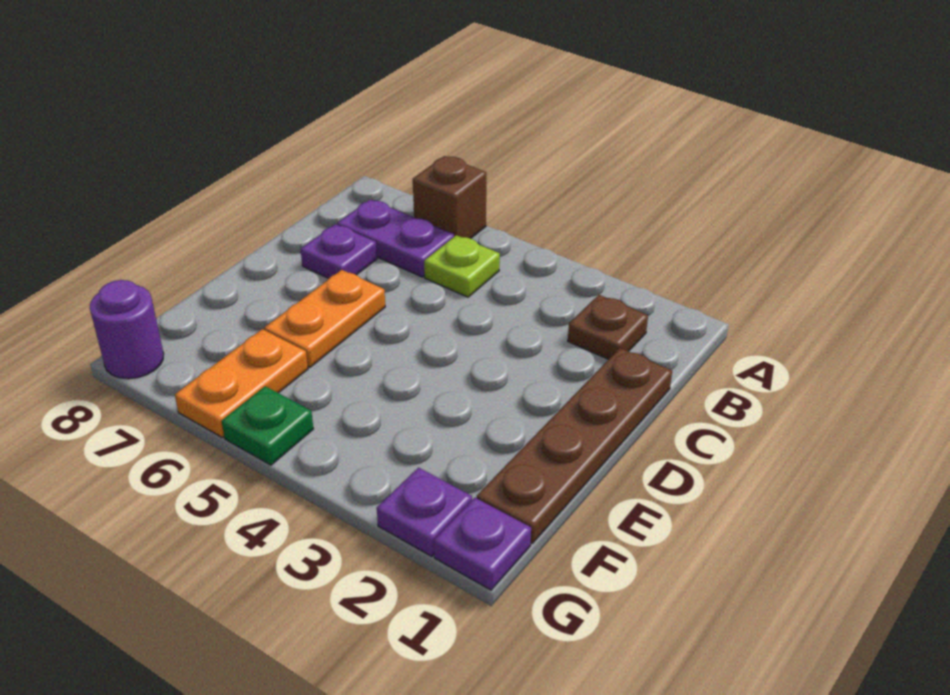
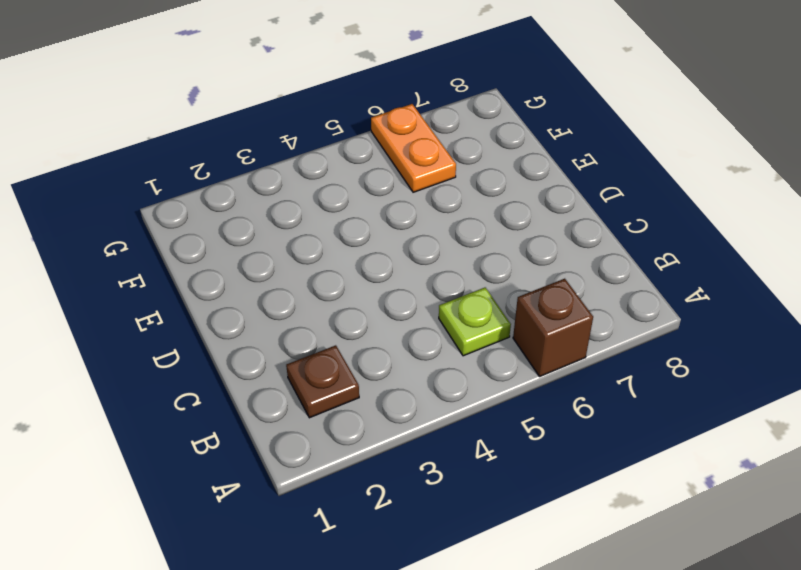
none -> purple 1x2 plate [337,199,454,277]
none -> brown 1x4 plate [477,348,672,543]
none -> purple 1x1 plate [301,224,377,278]

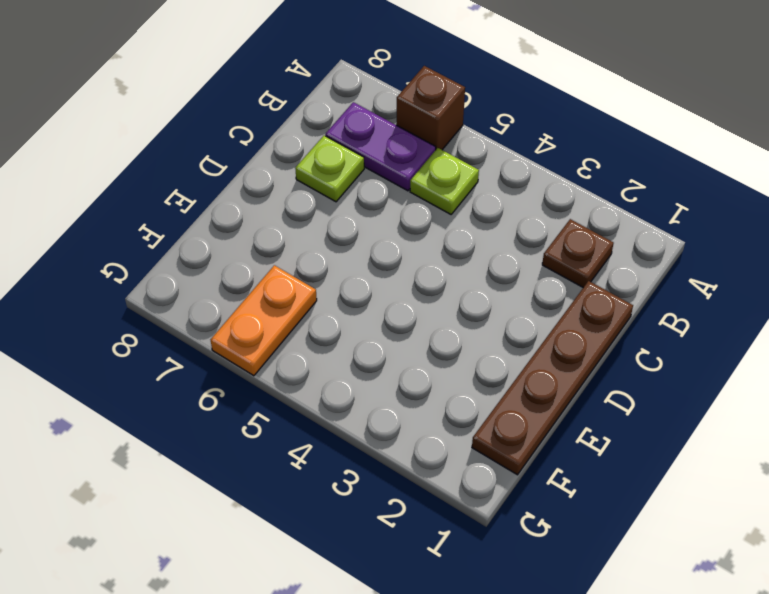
lime 1x1 plate [295,136,364,202] -> purple 1x1 plate [301,224,377,278]
none -> orange 1x2 plate [264,270,385,367]
none -> purple 1x1 plate [434,498,531,590]
none -> purple 1x1 plate [377,468,472,556]

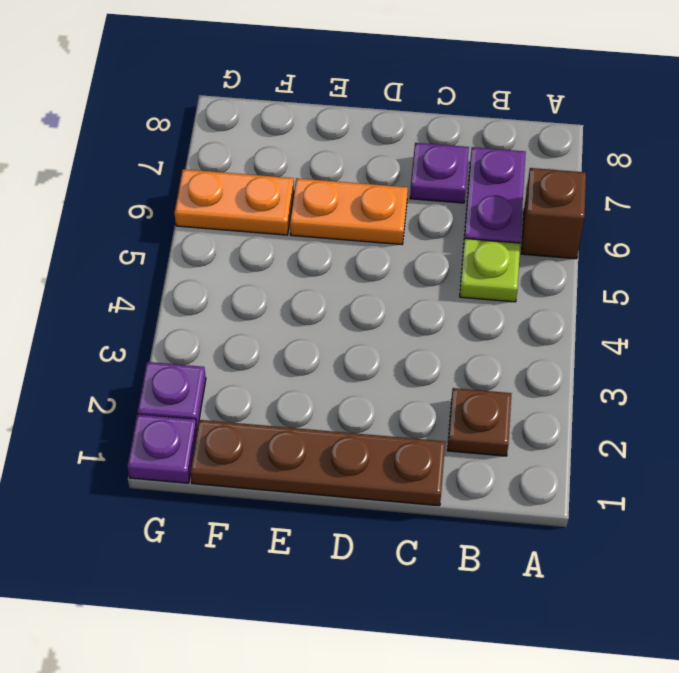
none -> green 1x1 plate [222,386,313,465]
none -> purple 1x1 round brick [90,280,164,379]

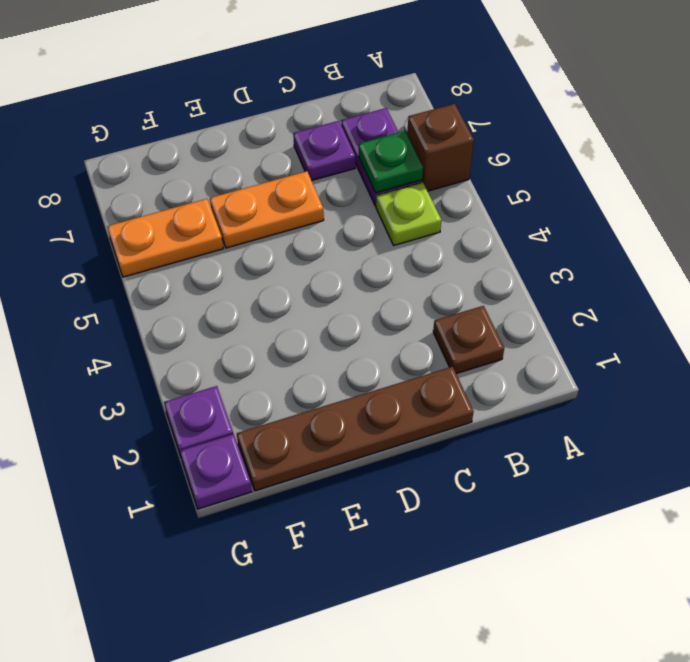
green 1x1 plate [359,131,423,193] -> green 1x1 plate moved to [222,386,313,465]
none -> purple 1x1 round brick [90,280,164,379]

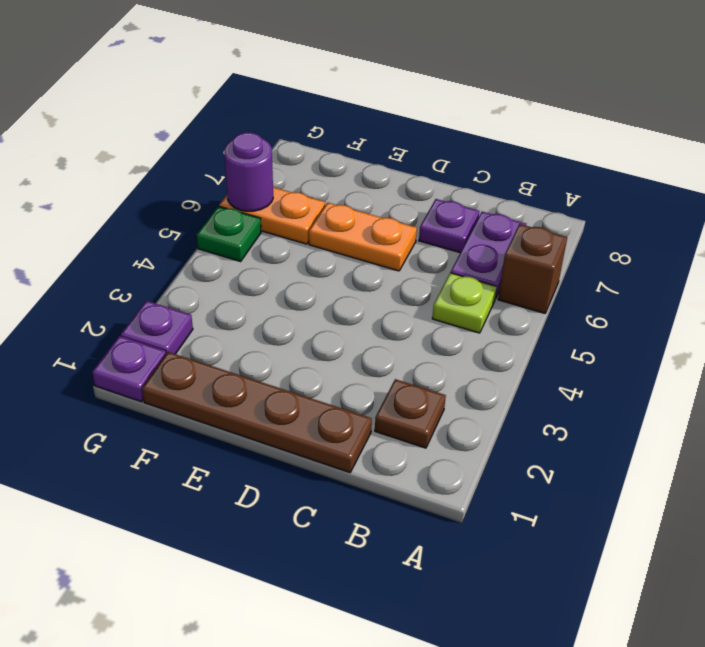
purple 1x1 round brick [224,132,273,211] -> purple 1x1 round brick moved to [90,280,164,379]

